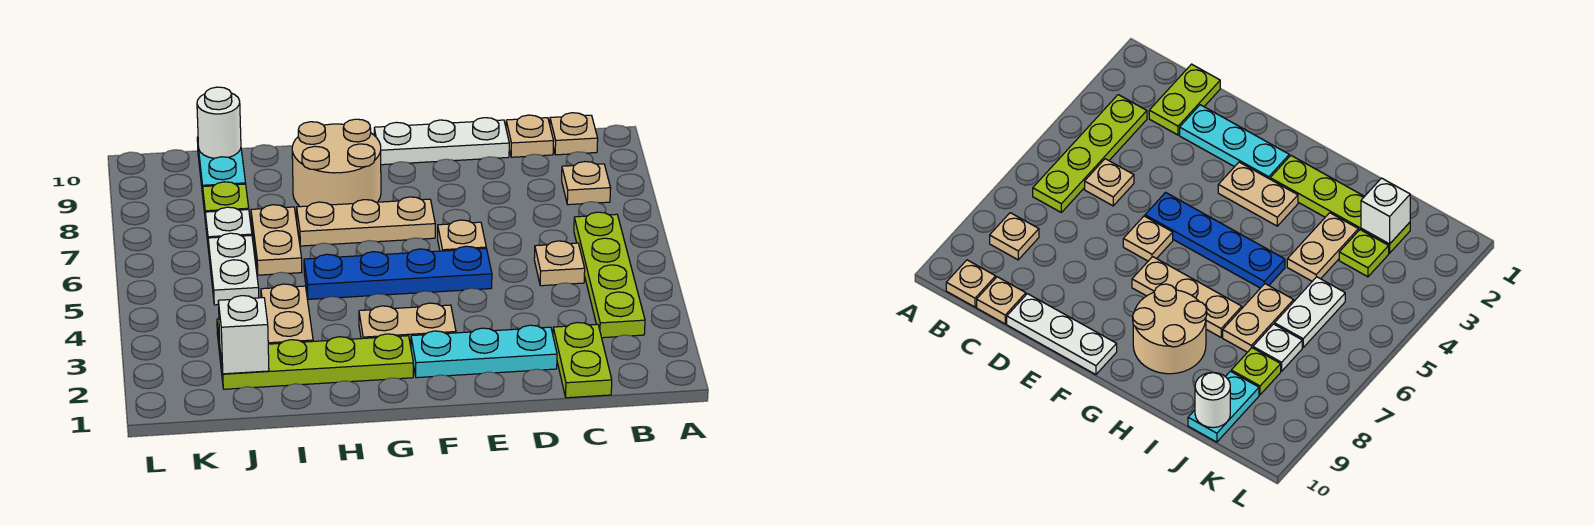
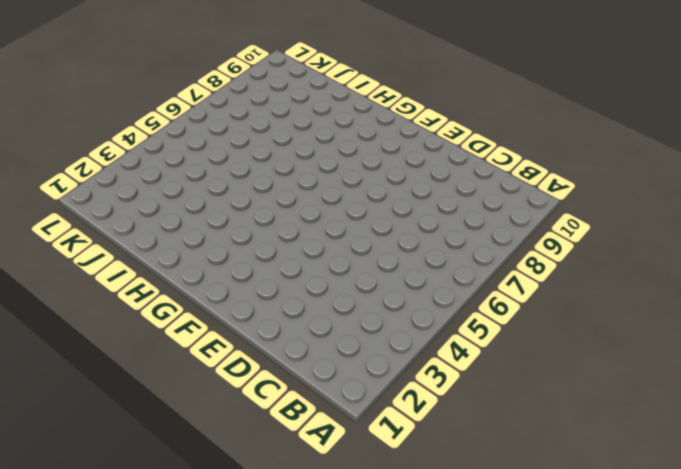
none -> lime 1x4 plate [574,212,645,338]
none -> tan 1x1 plate [562,162,611,205]
none -> tan 1x1 plate [550,113,598,155]

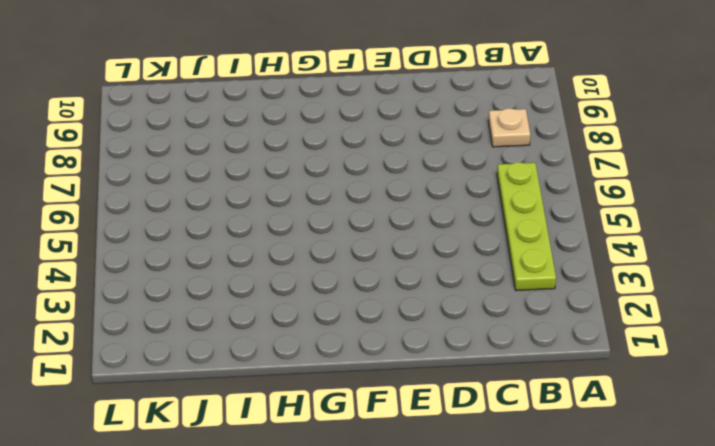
none -> tan 1x1 plate [550,113,598,155]
none -> lime 1x2 plate [553,322,612,398]
none -> tan 1x1 plate [534,241,585,286]

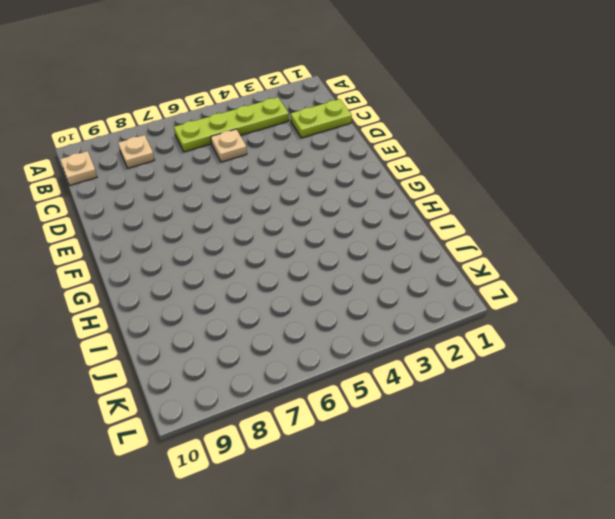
none -> tan 1x1 plate [506,115,554,157]
none -> cyan 1x3 plate [411,325,557,378]
none -> white 1x3 plate [374,118,509,165]

